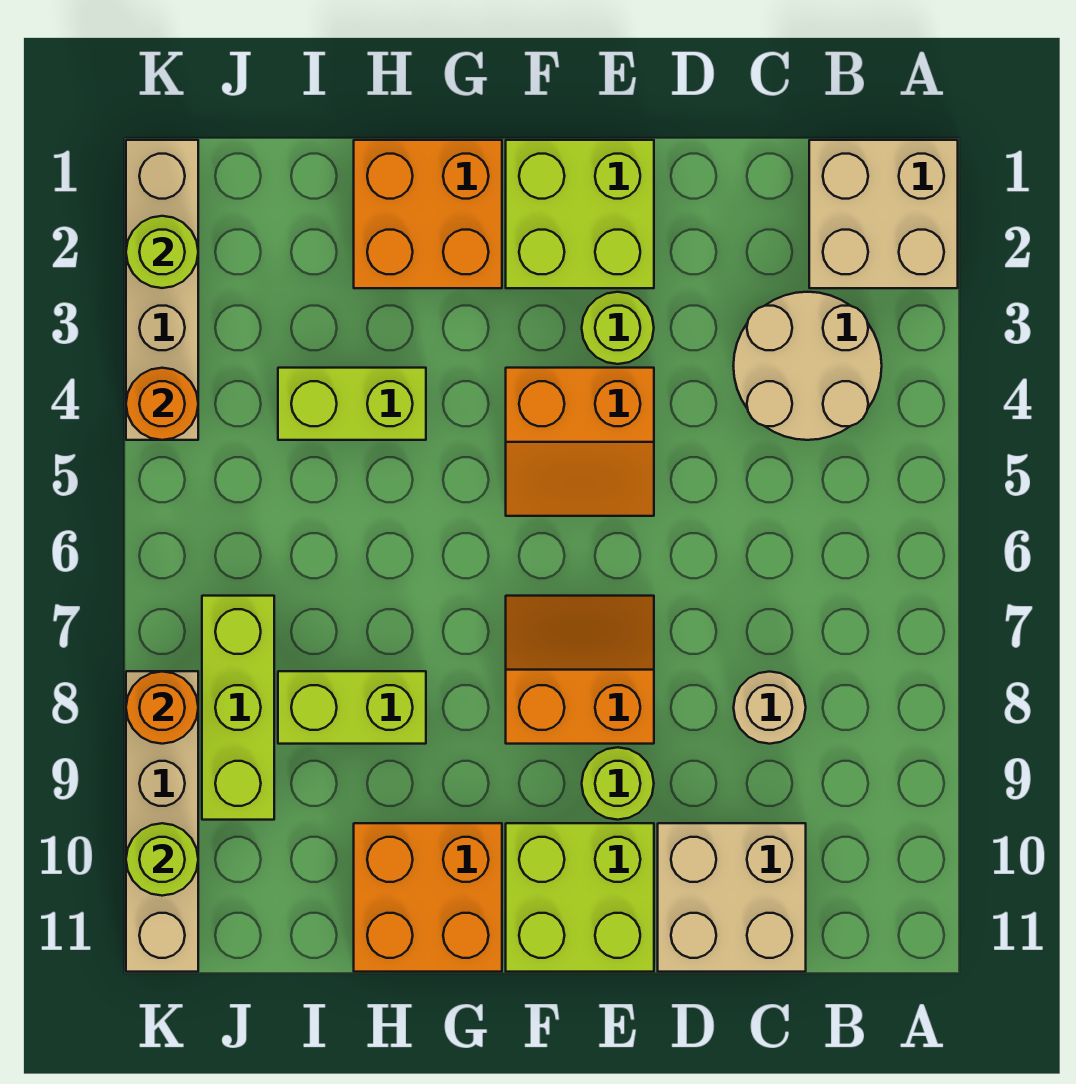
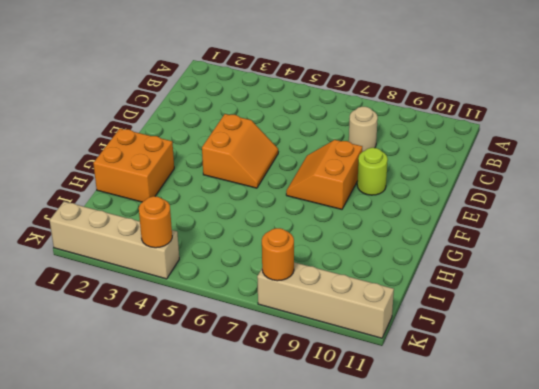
none -> tan 2x2 brick [809,140,958,288]
none -> tan 2x2 round brick [733,292,882,440]
none -> tan 2x2 brick [658,823,806,972]

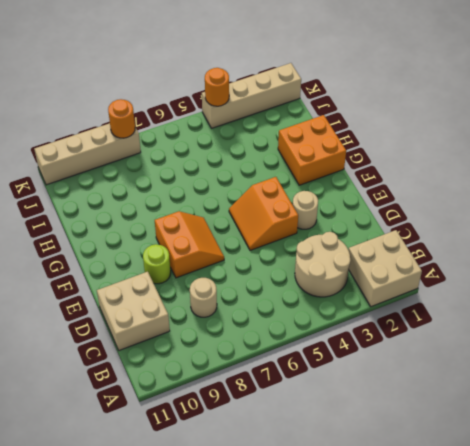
tan 1x1 round brick [293,191,318,229] -> lime 1x1 round brick [582,292,654,364]
none -> lime 2x2 brick [506,140,654,288]
none -> lime 2x2 brick [506,823,654,972]
none -> orange 2x2 brick [354,823,502,972]

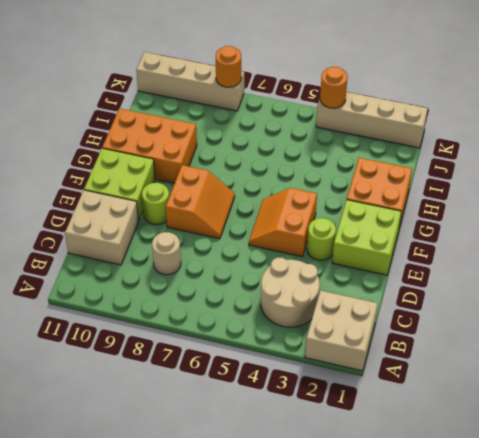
orange 2x3 brick [102,108,197,183] -> orange 2x2 brick [354,823,502,972]
none -> lime 1x2 brick [278,368,426,440]
none -> lime 1x2 brick [278,671,426,744]
none -> lime 1x3 brick [202,596,274,820]

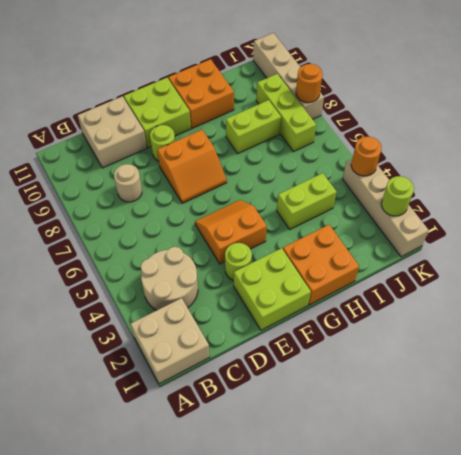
none -> lime 1x1 round brick [126,823,198,896]

